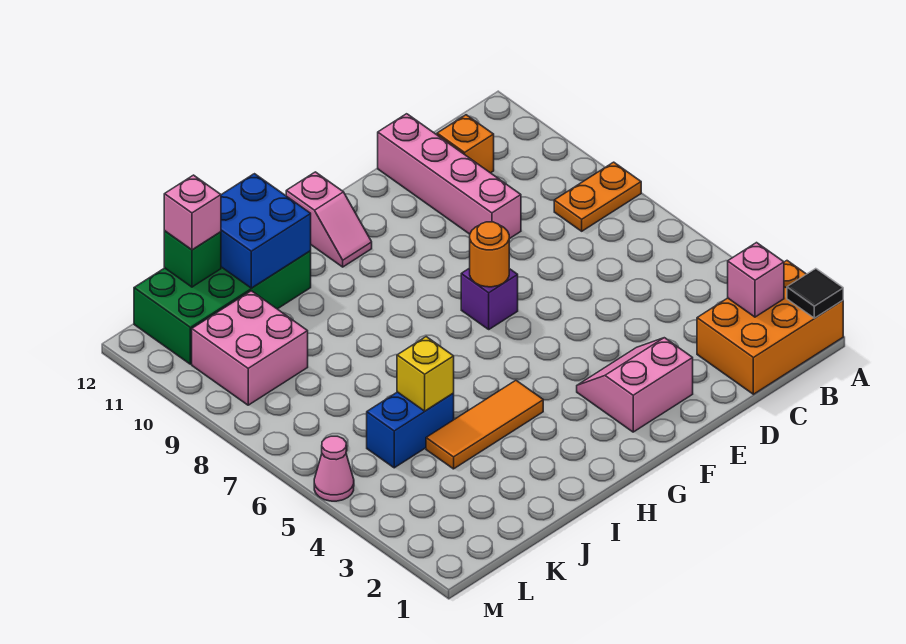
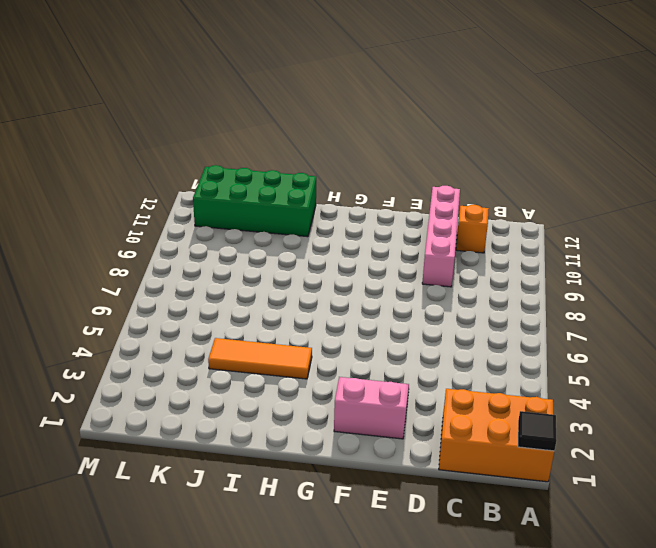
none -> orange 1x2 plate [554,162,641,231]
none -> purple 1x1 brick [461,268,518,329]
none -> pink 1x2 slope [286,172,372,267]

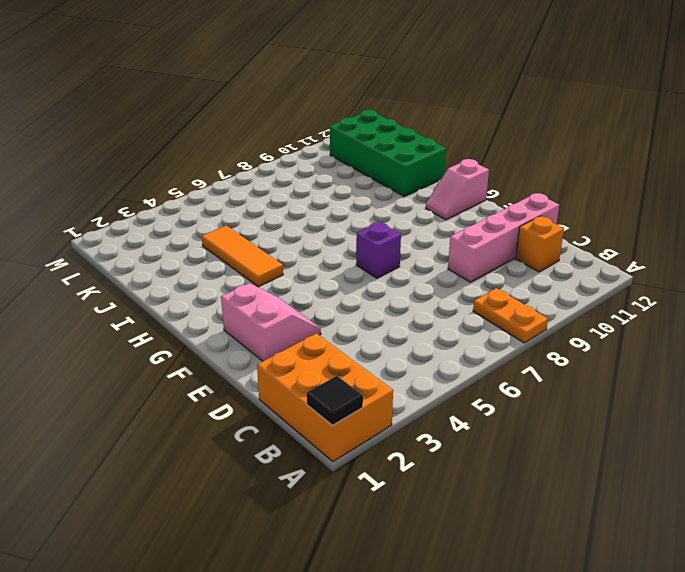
none -> blue 1x2 brick [367,392,454,468]
none -> pink 2x2 brick [192,291,308,405]
none -> pink 1x1 cone [314,436,354,501]

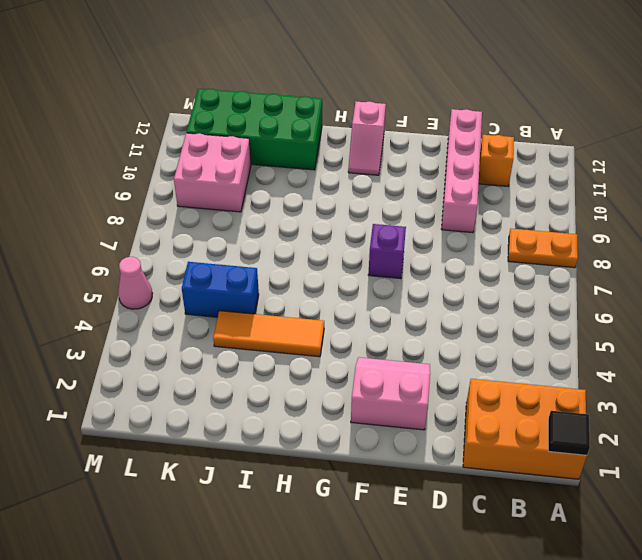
none -> pink 1x1 brick [728,243,784,317]
none -> orange 1x1 round brick [470,222,509,287]
none -> blue 2x2 brick [221,174,311,288]

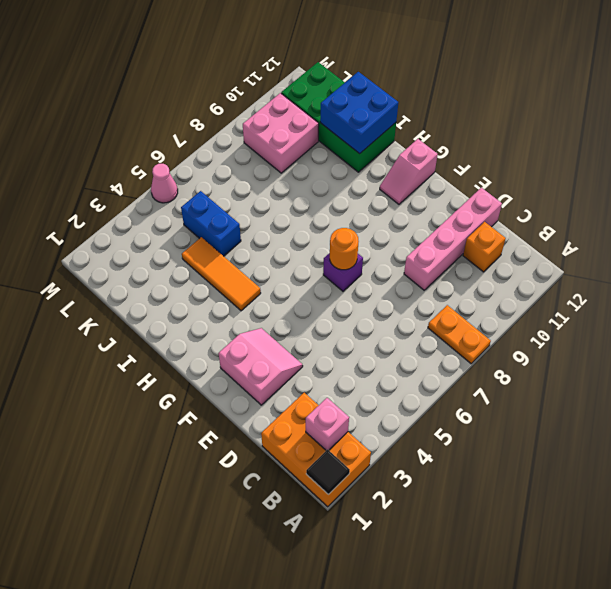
none -> yellow 1x1 brick [397,337,454,411]
none -> green 1x1 brick [164,231,221,287]
none -> pink 1x1 brick [164,175,221,250]

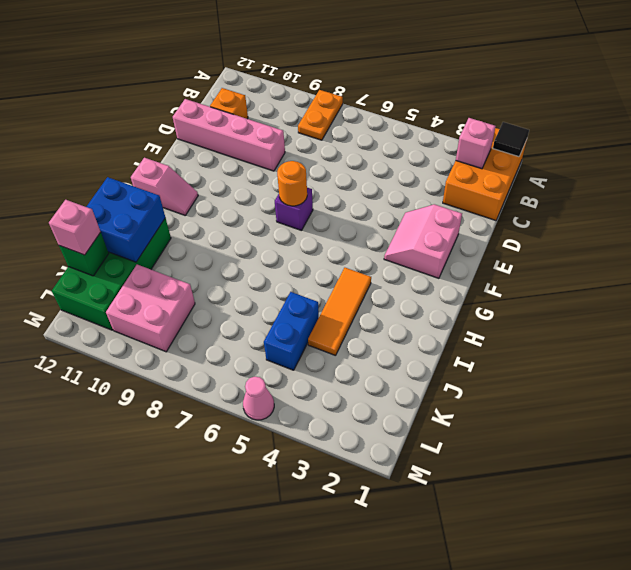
none -> yellow 1x1 brick [397,337,454,411]

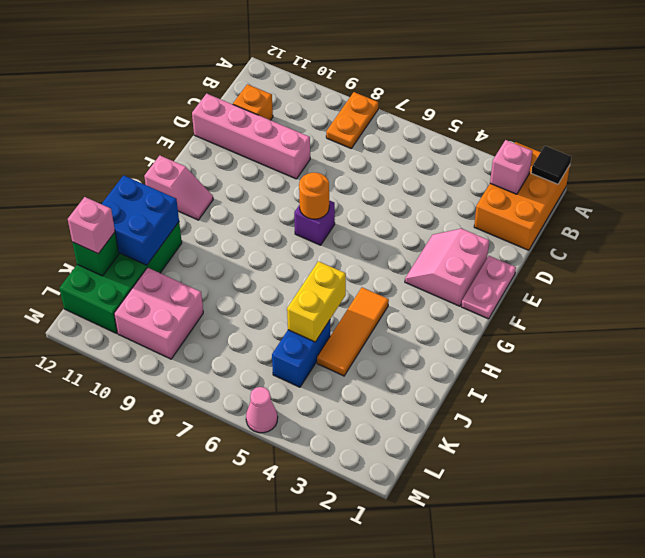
pink 1x2 plate [461,256,516,319] -> none
yellow 1x2 brick [287,261,346,342] -> yellow 1x1 brick [397,337,454,411]

